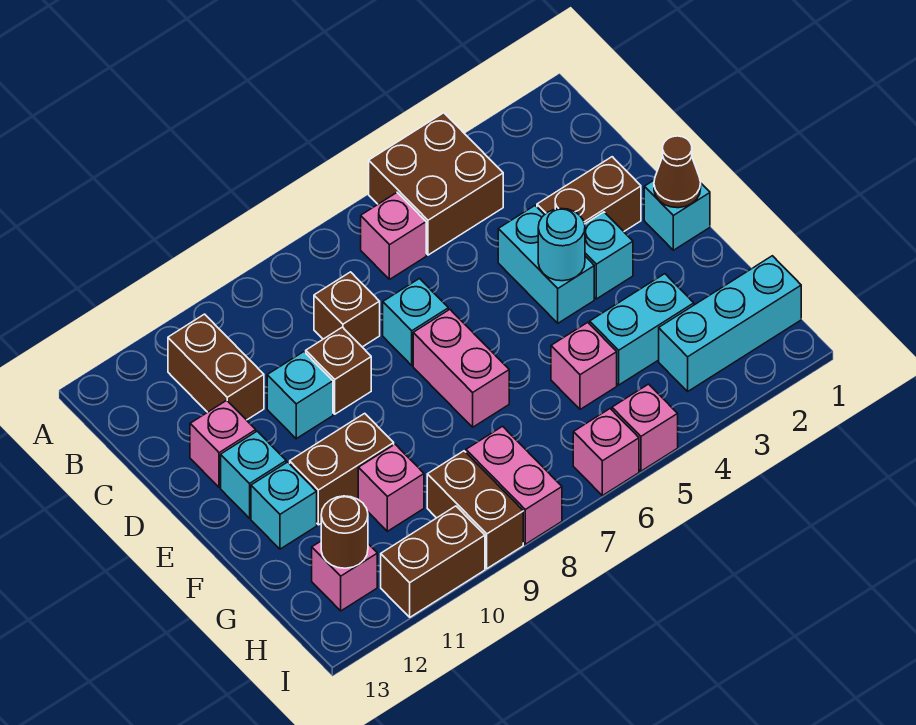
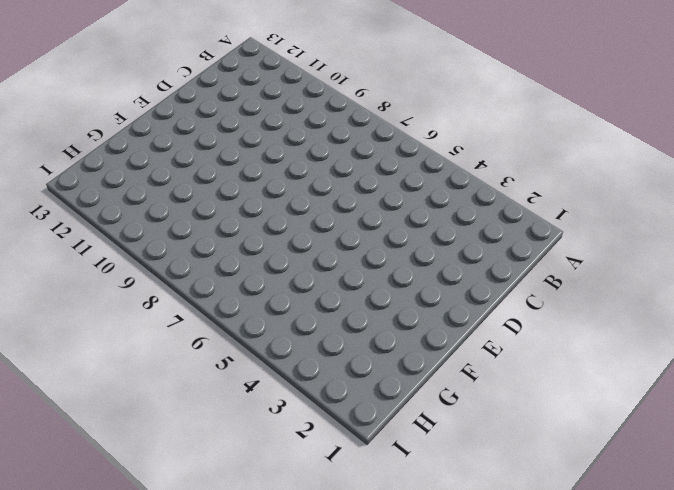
none -> brown 2x2 brick [369,113,503,255]
none -> pink 1x1 brick [361,193,426,279]
none -> brown 1x2 brick [168,314,264,420]

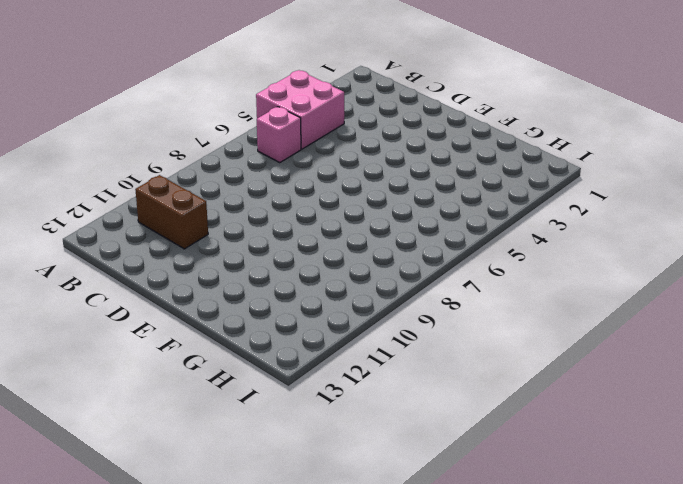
pink 2x2 brick [256,70,344,149] -> brown 2x2 brick [369,113,503,255]
none -> brown 1x1 brick [314,272,380,347]
none -> brown 1x2 brick [537,157,641,231]
none -> cyan 1x2 brick [498,206,594,323]

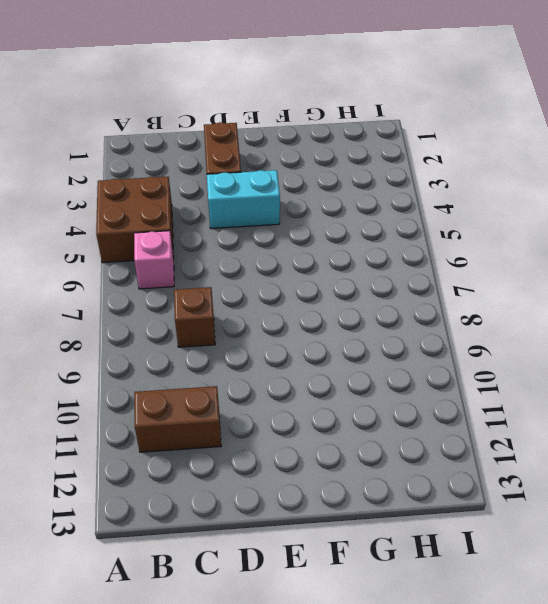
none -> cyan 1x1 brick [383,279,448,365]
none -> brown 1x1 brick [306,327,371,414]
none -> cyan 1x1 brick [267,352,333,439]

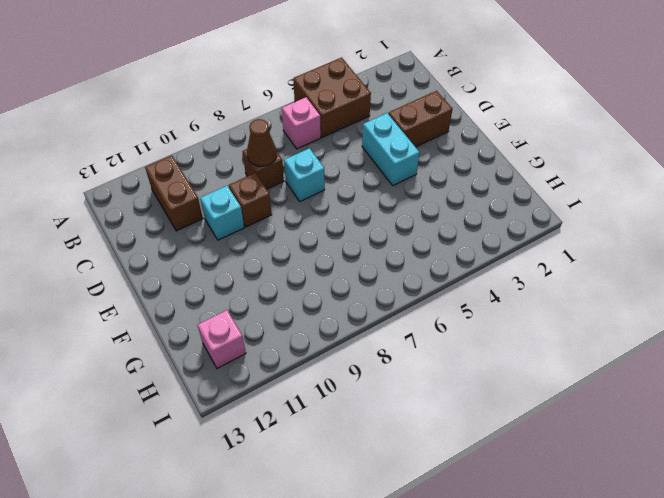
brown 1x1 cone [247,119,277,166] -> brown 1x1 cone moved to [654,136,701,208]
none -> pink 1x1 brick [190,400,256,487]
none -> cyan 1x1 brick [644,180,710,250]
none -> cyan 1x1 brick [585,212,633,299]

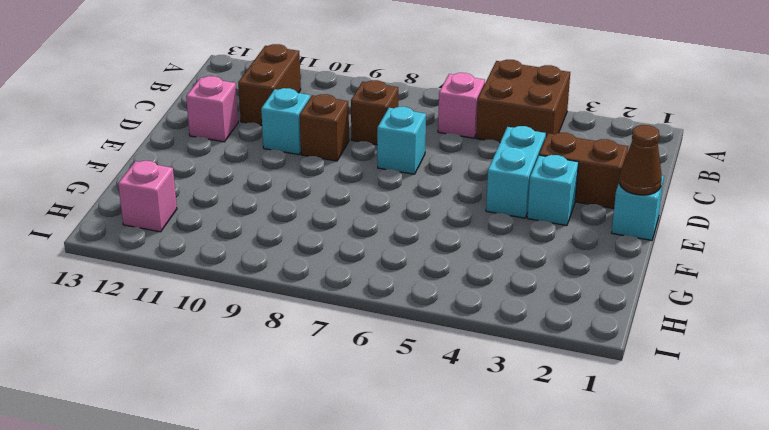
none -> pink 1x2 brick [413,310,509,427]
none -> cyan 1x1 brick [221,431,286,518]
none -> brown 1x2 brick [290,413,394,525]

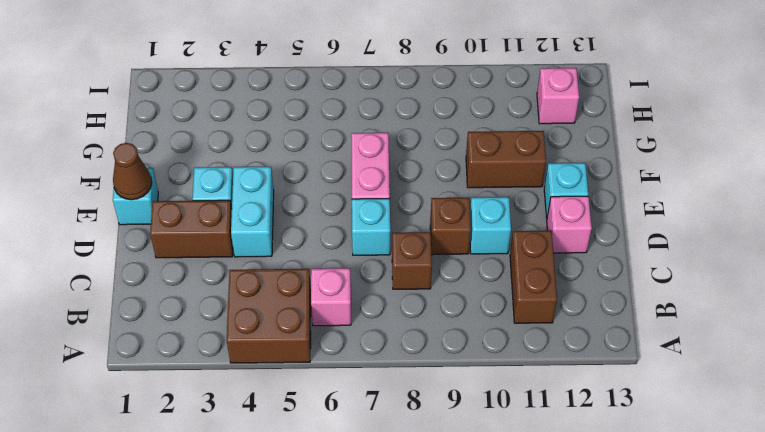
none -> cyan 1x1 brick [251,462,317,549]
none -> cyan 1x2 brick [590,274,694,385]
none -> pink 1x1 brick [551,322,617,409]

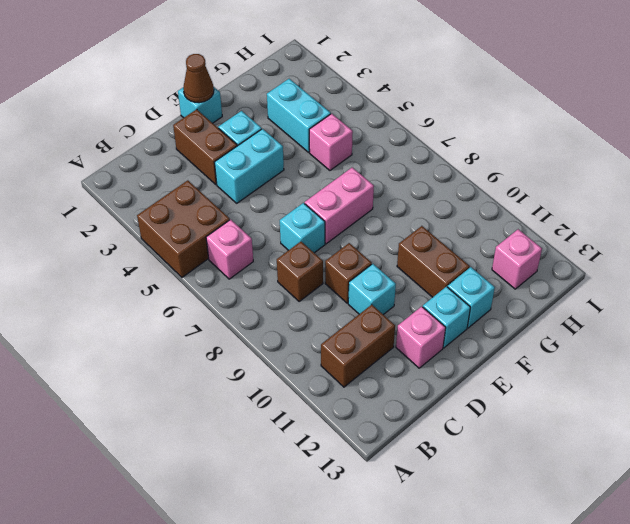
none -> pink 1x1 brick [358,444,424,531]
none -> cyan 1x3 brick [659,256,801,391]
none -> pink 1x2 brick [466,426,562,544]

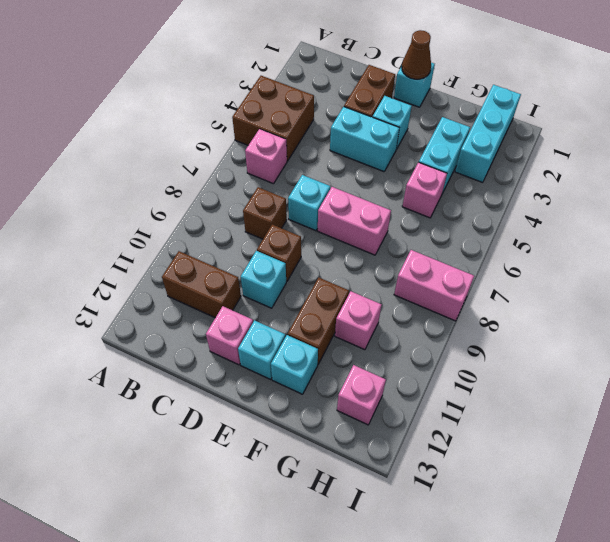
none -> brown 1x2 brick [427,451,523,569]
none -> pink 1x1 brick [612,384,678,471]
none -> pink 1x1 brick [573,409,639,496]

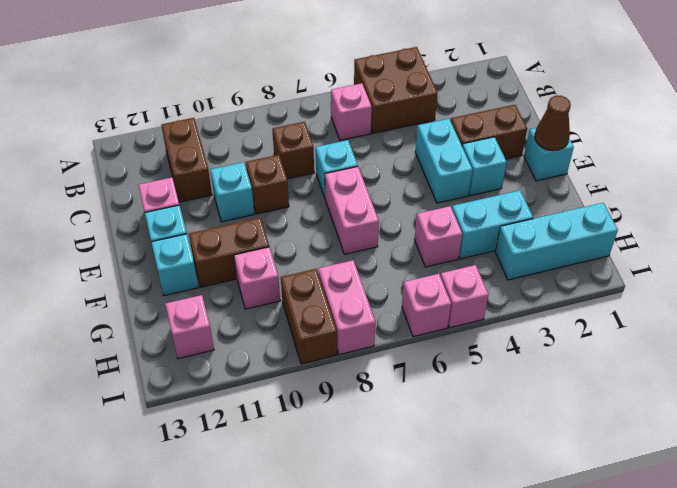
none -> brown 1x2 brick [381,506,485,617]
none -> cyan 1x1 round brick [538,209,585,281]
none -> brown 1x1 round brick [321,496,368,568]

